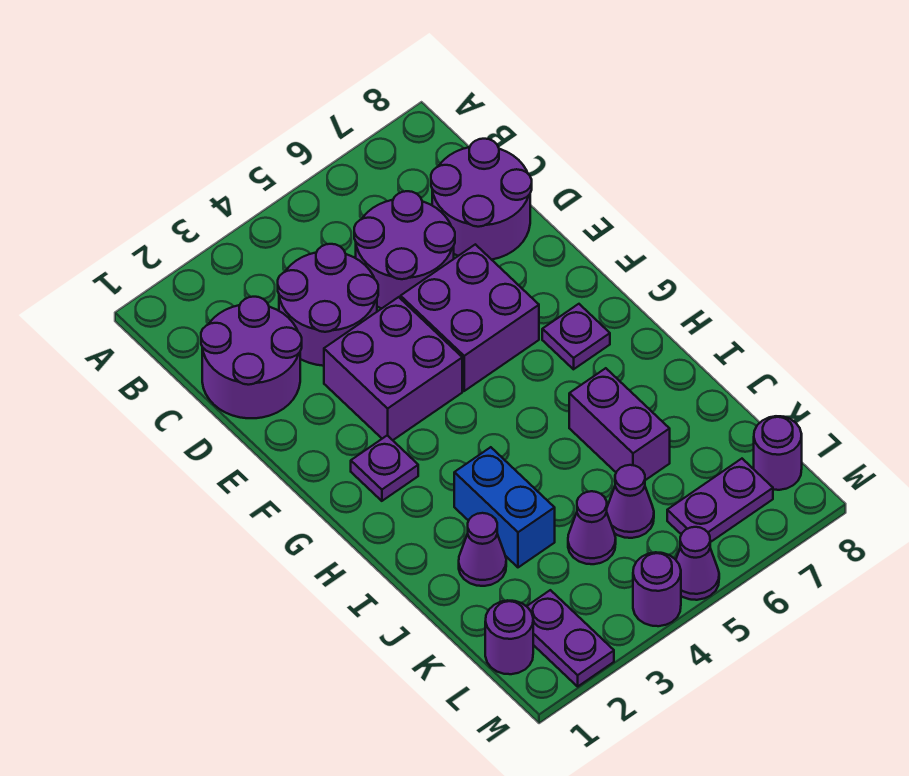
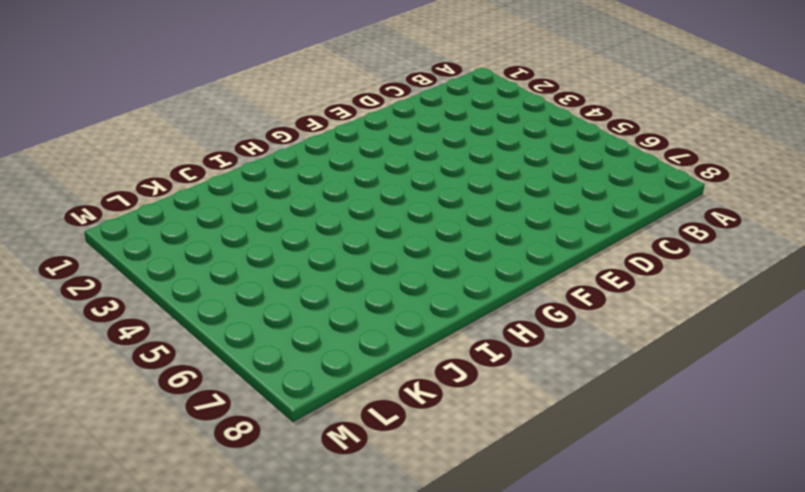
none -> purple 2x2 round brick [201,297,302,418]
none -> purple 2x2 round brick [278,244,378,366]
none -> purple 2x2 round brick [354,191,455,309]

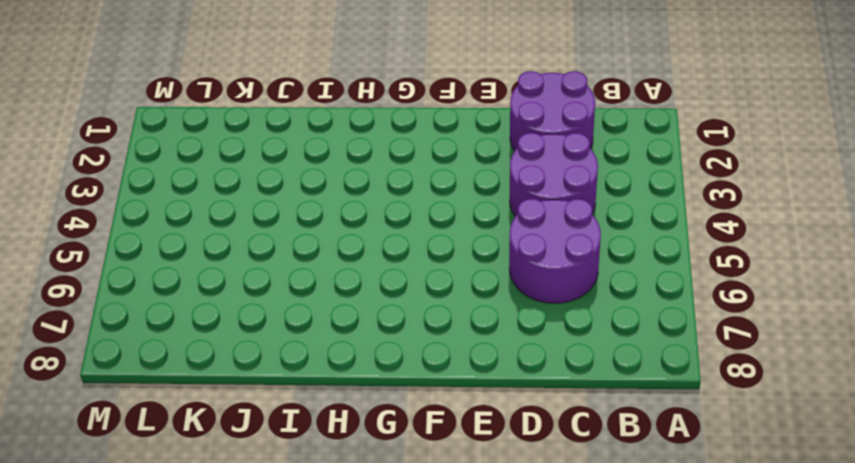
none -> purple 2x2 round brick [431,139,532,260]
none -> purple 2x2 brick [324,297,462,440]
none -> purple 2x2 brick [401,244,539,391]

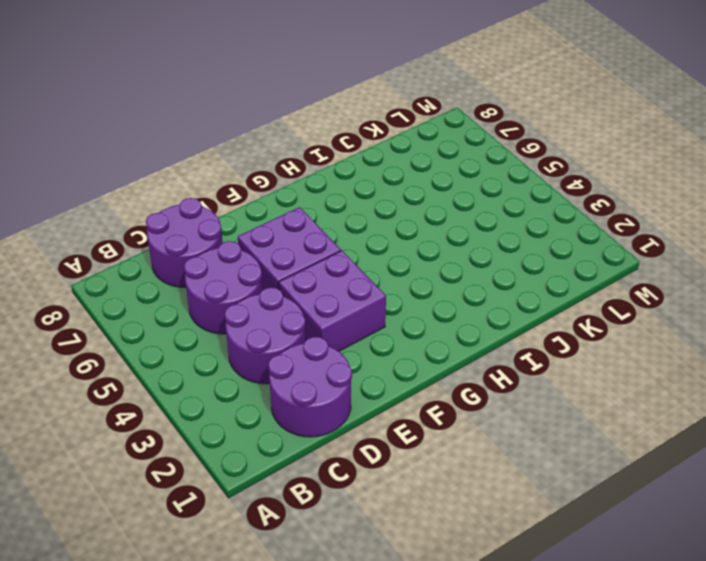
none -> purple 1x1 plate [351,435,418,501]
none -> purple 1x1 plate [542,304,610,369]
none -> blue 1x2 brick [454,447,555,567]

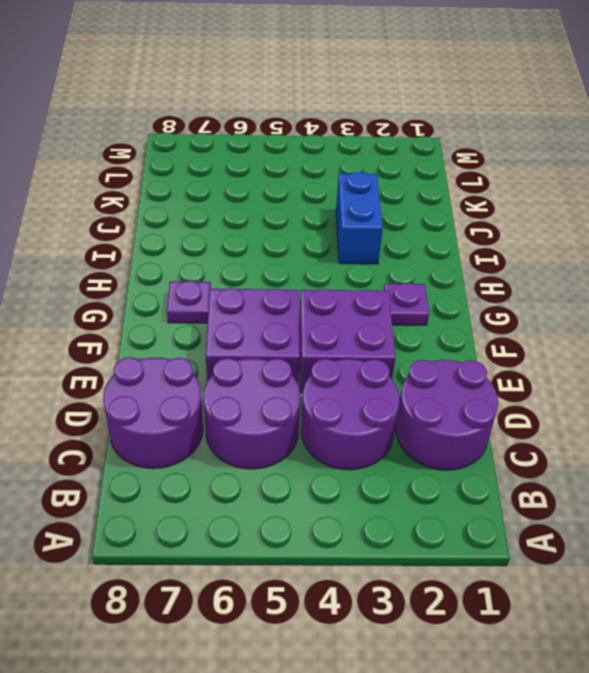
none -> purple 1x2 brick [569,368,670,480]
none -> purple 1x1 cone [459,513,506,586]
none -> purple 1x1 cone [568,491,616,564]

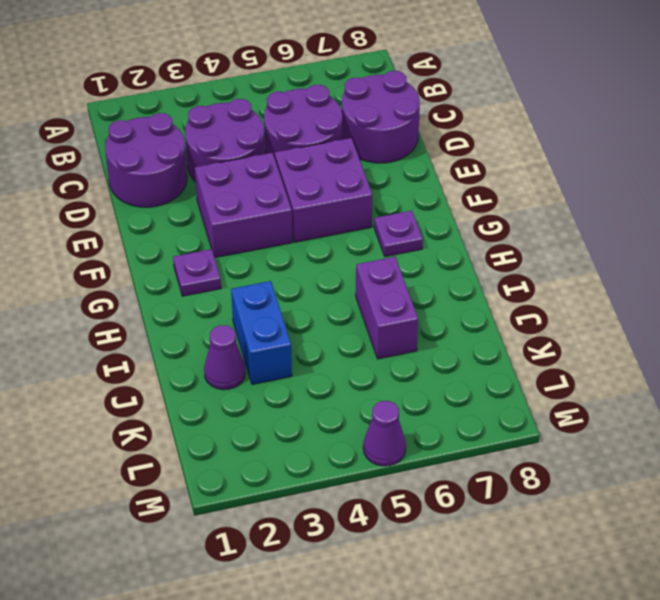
none -> purple 1x1 cone [568,491,616,564]
none -> purple 1x1 cone [607,465,654,538]
none -> purple 1x1 round brick [485,600,533,674]

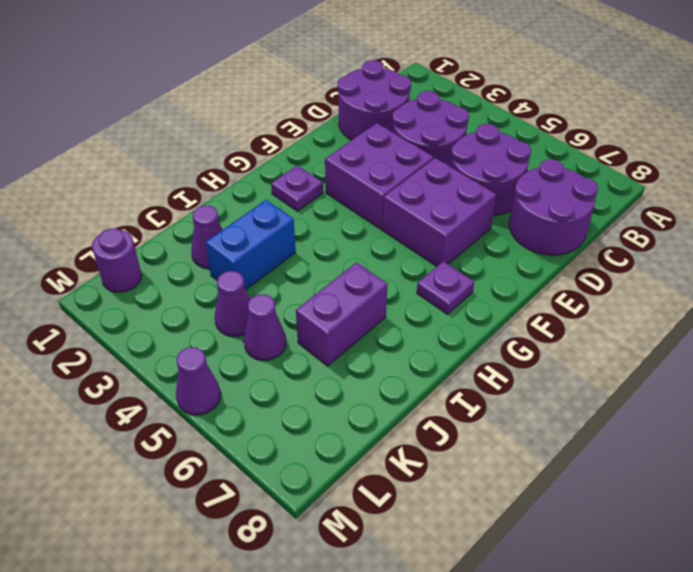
none -> purple 1x2 plate [527,590,614,686]
none -> purple 1x2 plate [667,459,773,542]
none -> purple 1x1 round brick [754,416,802,490]

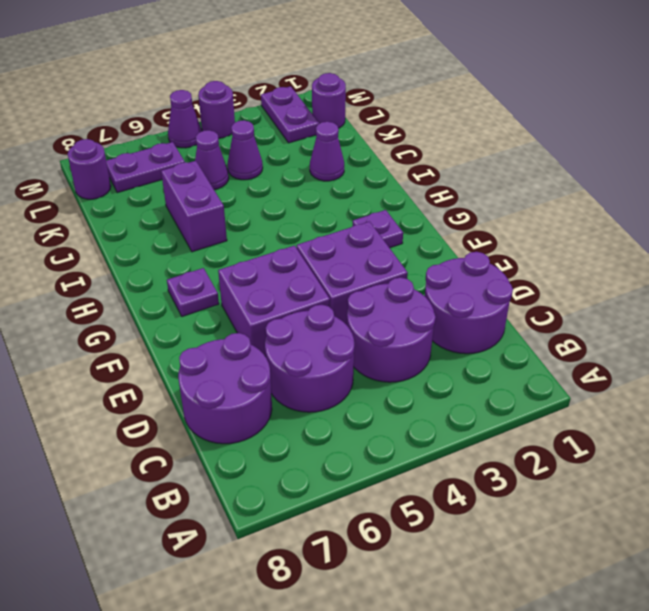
none -> blue 1x2 brick [454,447,555,567]

